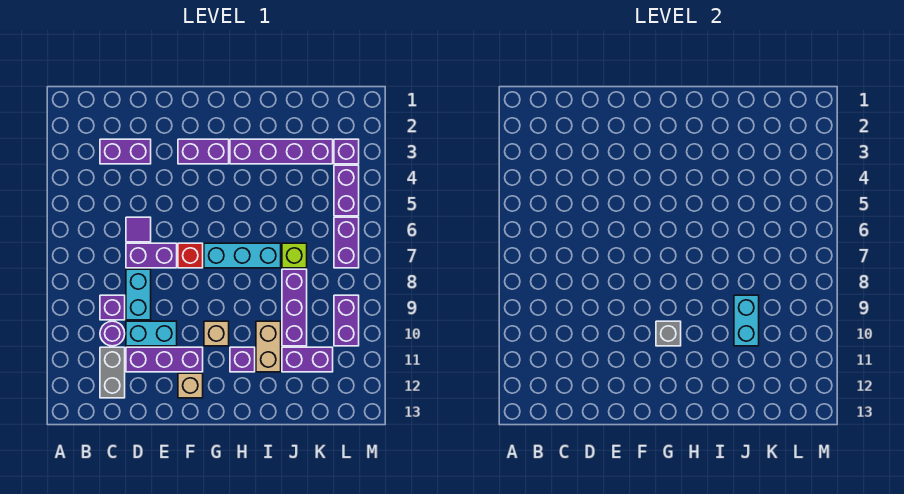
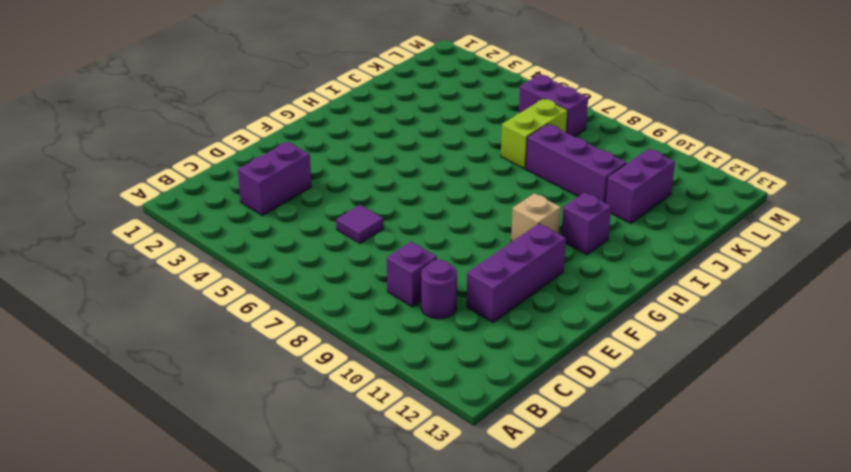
lime 1x2 brick [501,99,568,169] -> lime 1x1 brick [282,243,307,268]
none -> grey 1x2 brick [100,347,125,398]
none -> purple 1x2 brick [126,243,177,268]
none -> cyan 1x2 brick [126,269,151,320]

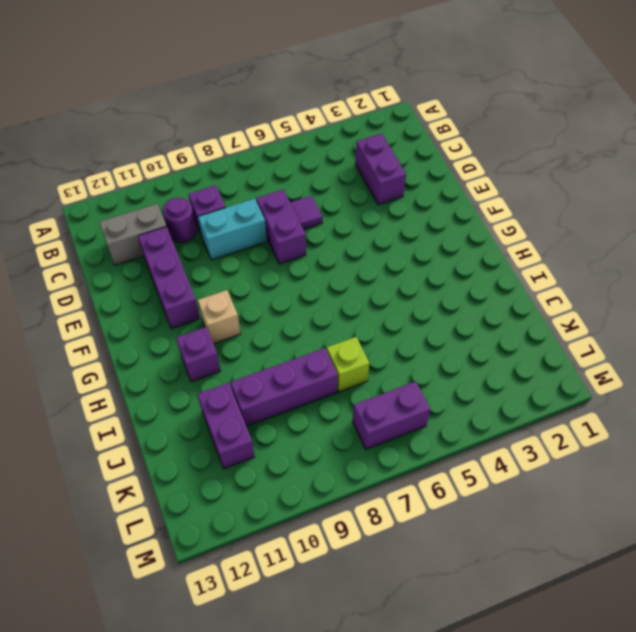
none -> cyan 1x2 brick [126,321,177,346]
none -> purple 1x2 brick [178,139,229,164]
none -> red 1x1 brick [178,243,203,268]

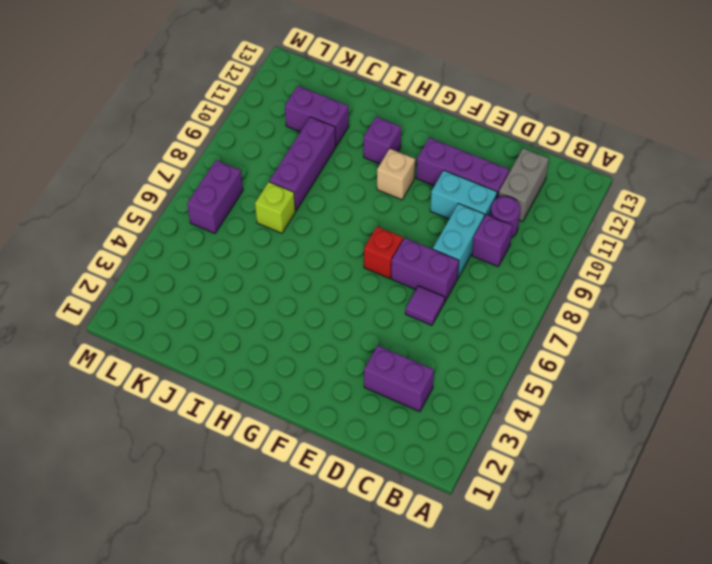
none -> purple 1x2 brick [178,139,229,164]
none -> tan 1x1 brick [178,373,203,398]
none -> cyan 1x3 brick [204,243,281,268]

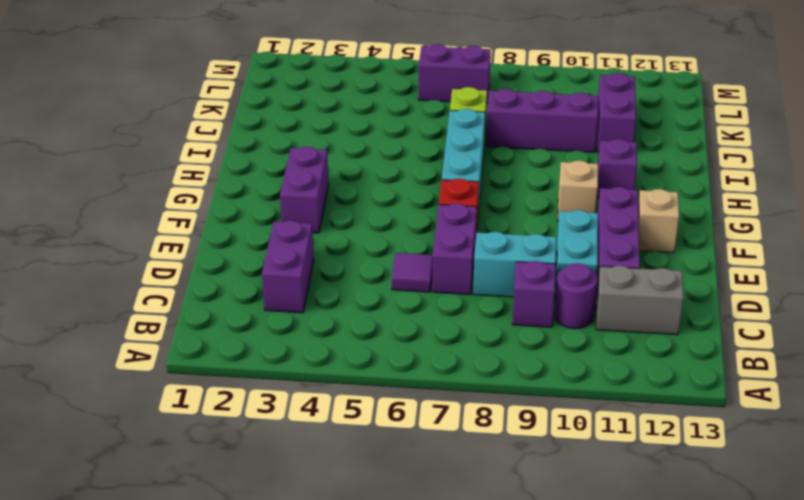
none -> purple 1x4 brick [230,139,333,164]
none -> tan 1x2 brick [256,321,281,372]
none -> purple 1x1 brick [334,139,359,164]

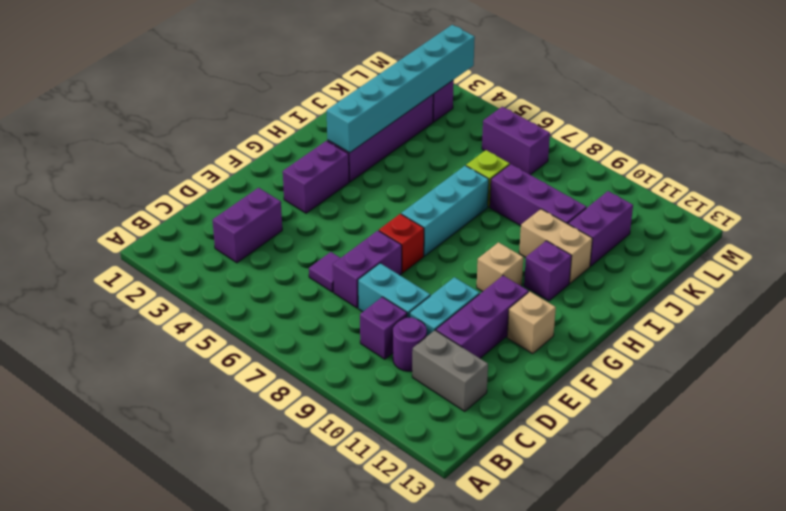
cyan 1x6 brick [327,25,475,153] -> none
none -> purple 1x2 brick [334,165,359,216]
none -> purple 1x2 brick [334,295,359,346]
none -> grey 1x1 brick [656,321,681,346]

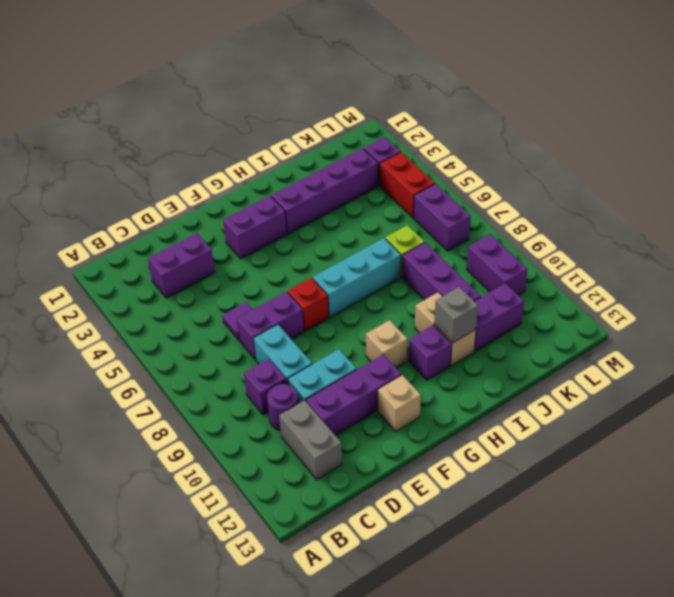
grey 1x1 brick [434,287,478,343] -> grey 1x1 brick moved to [656,321,681,346]
red 1x2 brick [380,152,435,218] -> purple 1x2 brick [334,165,359,216]
none -> cyan 1x2 brick [734,295,759,346]

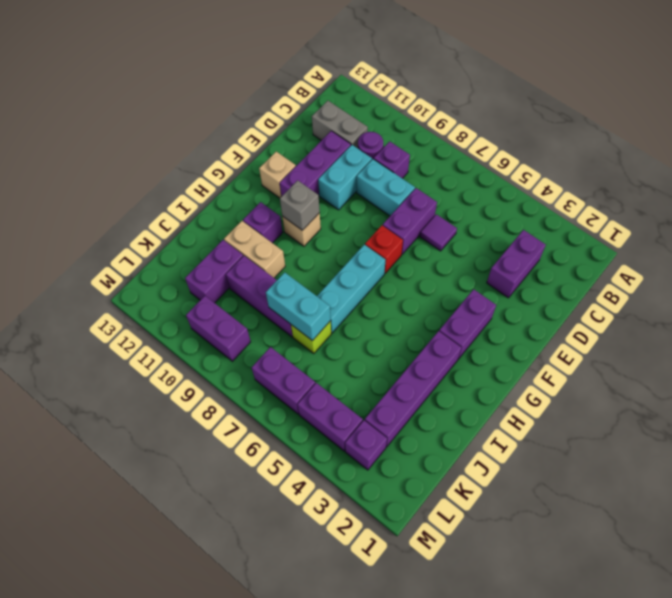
cyan 1x2 brick [266,272,331,341] -> cyan 1x2 brick moved to [734,295,759,346]

